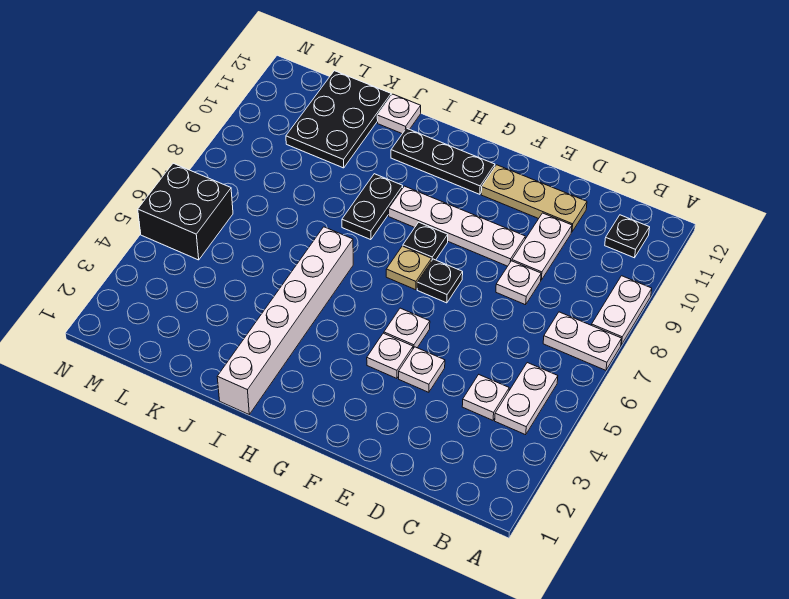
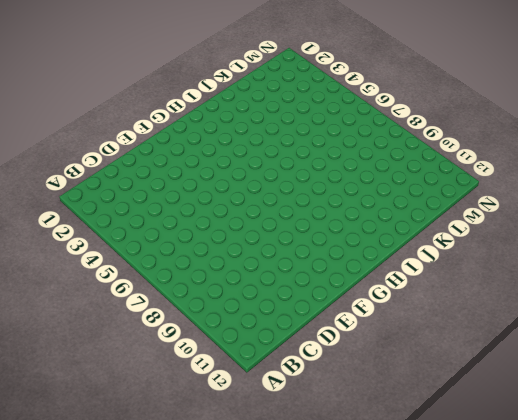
none -> white 1x2 plate [543,312,622,370]
none -> white 1x2 plate [592,276,652,345]
none -> white 1x2 plate [495,363,558,435]

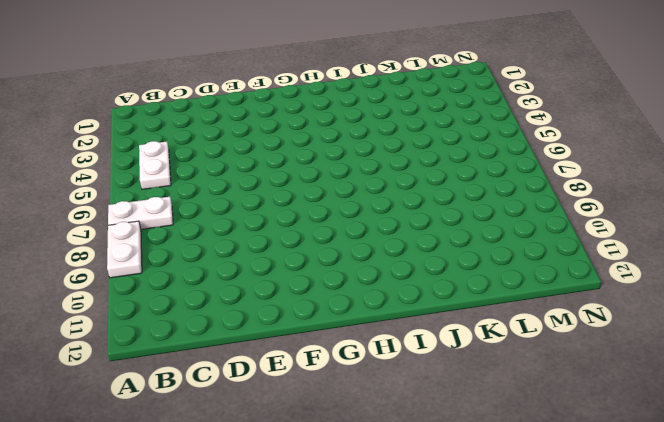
none -> black 1x1 plate [605,215,650,258]
none -> white 1x1 plate [462,375,509,420]
none -> white 1x1 plate [496,261,541,305]

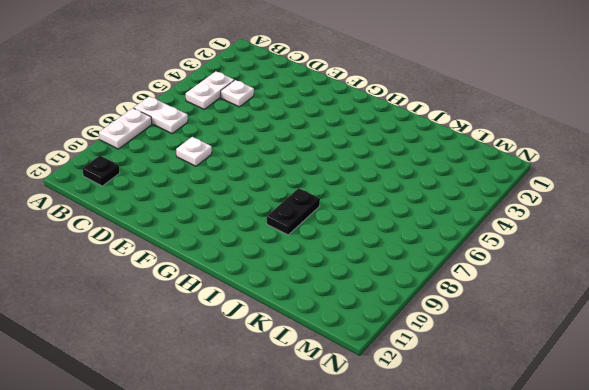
none -> white 1x2 plate [512,213,572,280]
none -> tan 1x3 plate [481,165,587,232]
none -> white 1x1 plate [399,347,445,392]

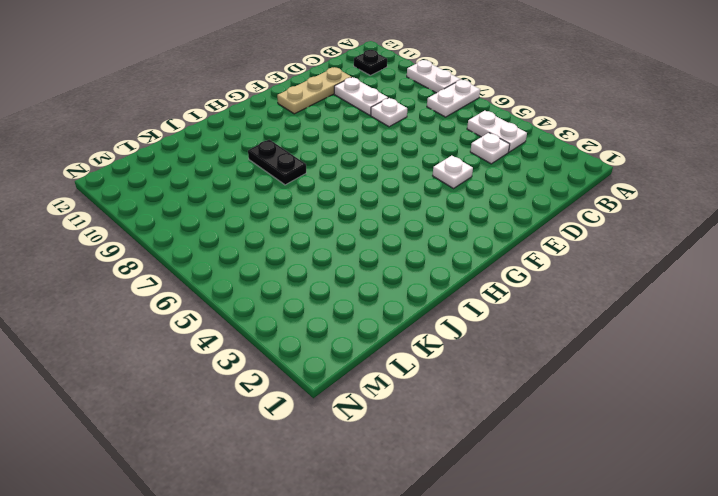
none -> white 1x4 plate [389,186,525,266]
none -> white 1x1 plate [367,333,413,378]
none -> white 1x1 plate [384,308,430,349]

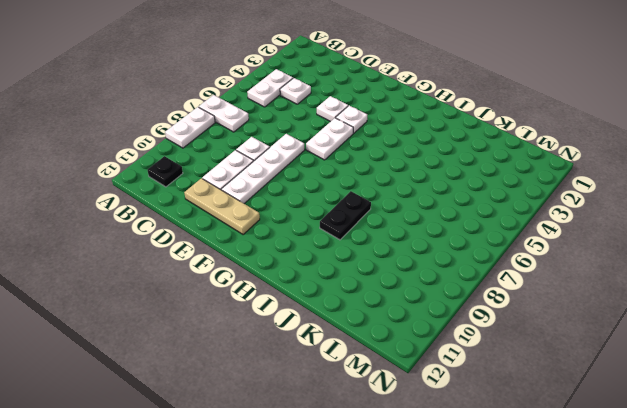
white 1x4 plate [221,134,305,203] -> white 1x4 plate turned to [389,186,525,266]
white 1x2 plate [306,118,353,160] -> white 1x1 plate [384,308,430,349]
none -> black 1x1 plate [417,259,463,303]
none -> tan 1x1 plate [386,246,432,290]
none -> black 1x1 plate [403,222,448,260]

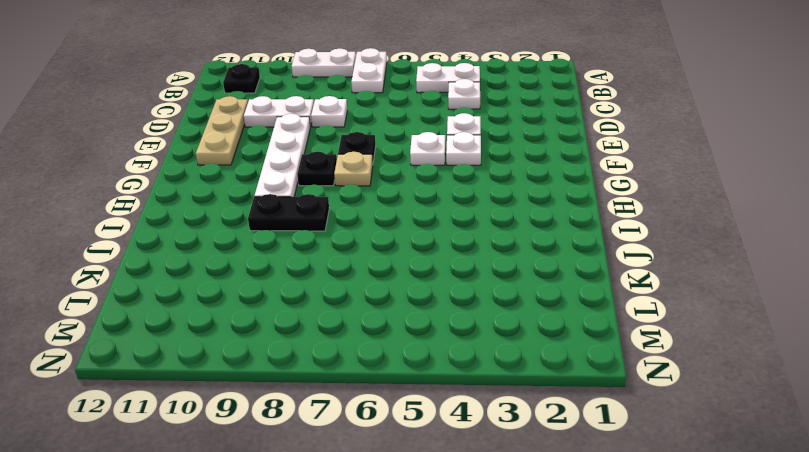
none -> black 1x3 plate [391,128,495,194]
none -> white 1x6 brick [217,227,353,414]
none -> white 1x1 plate [377,94,421,134]

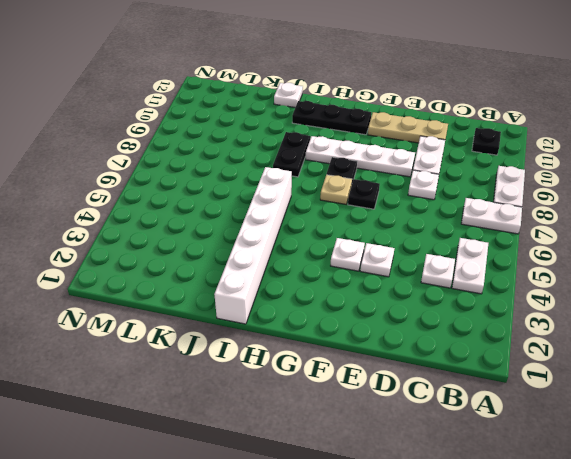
none -> white 1x1 plate [384,308,430,349]
none -> black 2x3 plate [286,71,391,168]
none -> black 2x2 brick [138,163,233,260]

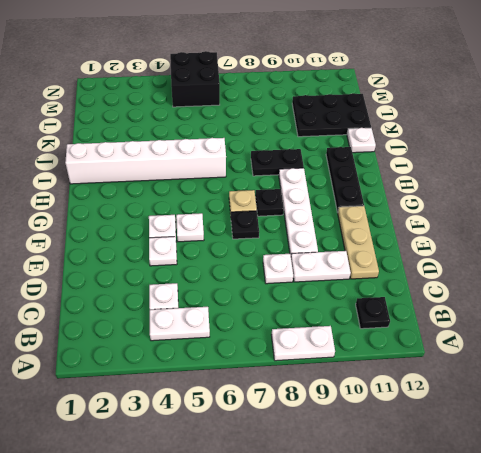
none -> white 1x2 plate [543,312,622,370]

